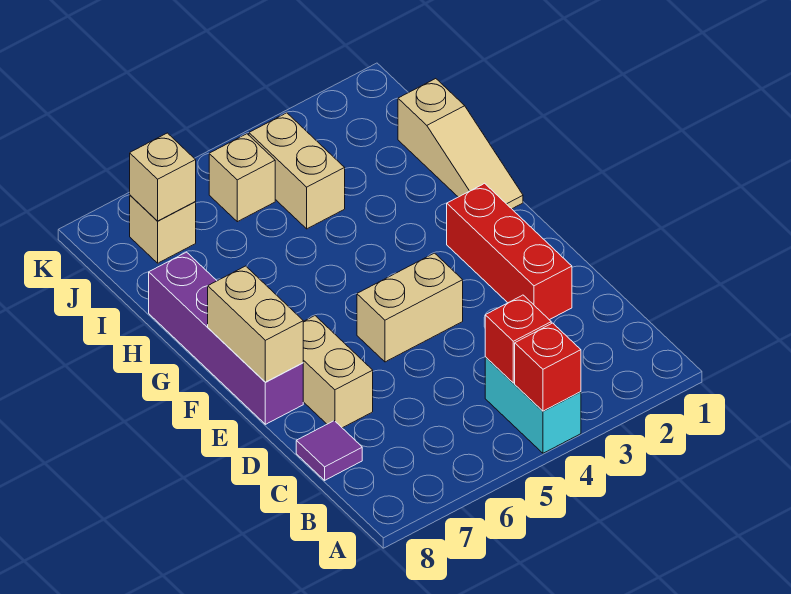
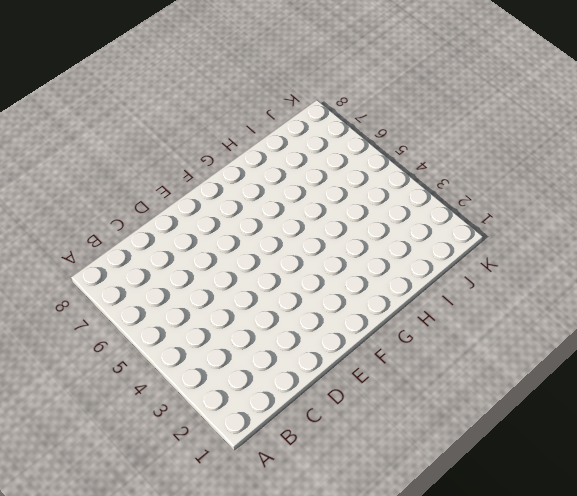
none -> cyan 1x2 brick [485,357,581,453]
none -> purple 1x1 tile [296,421,362,480]
none -> red 1x3 brick [447,183,572,320]

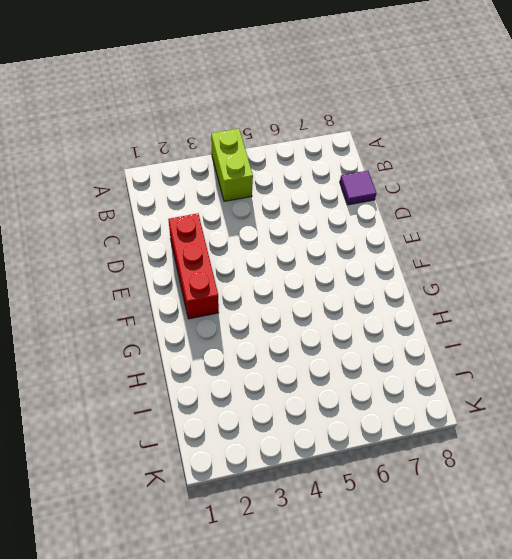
lime 1x2 brick [211,129,253,201] -> cyan 1x2 brick [485,357,581,453]
none -> tan 1x2 brick [303,316,373,428]
none -> tan 1x2 brick [357,253,463,362]
none -> purple 1x4 brick [149,252,303,424]

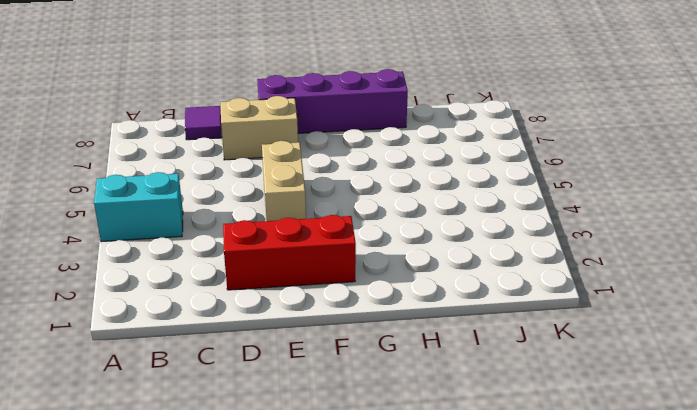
none -> tan 1x3 slope [398,79,523,209]
none -> tan 1x2 brick [249,113,345,229]
none -> tan 1x1 brick [209,134,275,222]

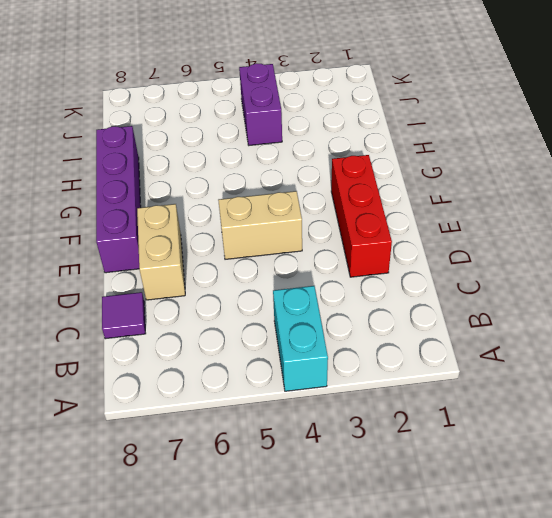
purple 1x2 brick [239,63,282,145] -> tan 1x2 brick [249,113,345,229]
none -> tan 1x3 slope [398,79,523,209]
none -> tan 1x1 brick [209,134,275,222]
none -> tan 1x1 brick [130,195,196,263]

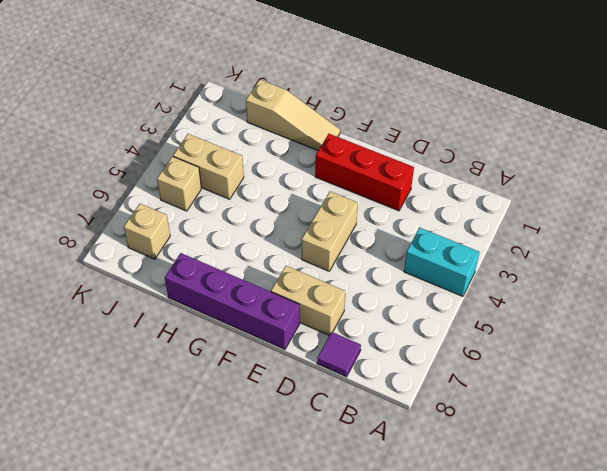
none -> red 1x1 brick [515,323,581,411]
none -> red 1x1 brick [485,295,551,383]
none -> tan 1x2 brick [208,266,303,382]

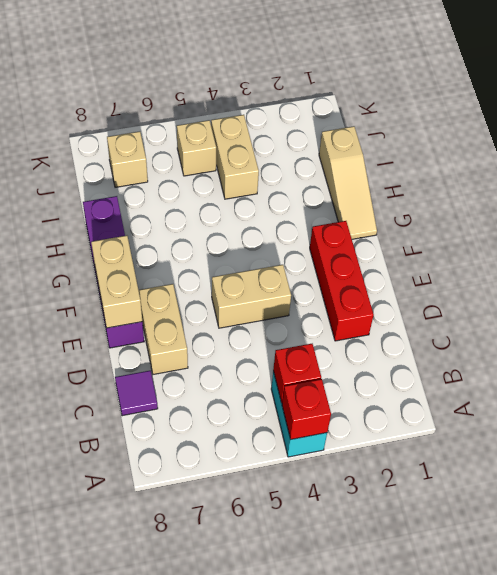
none -> tan 1x1 brick [130,133,196,221]

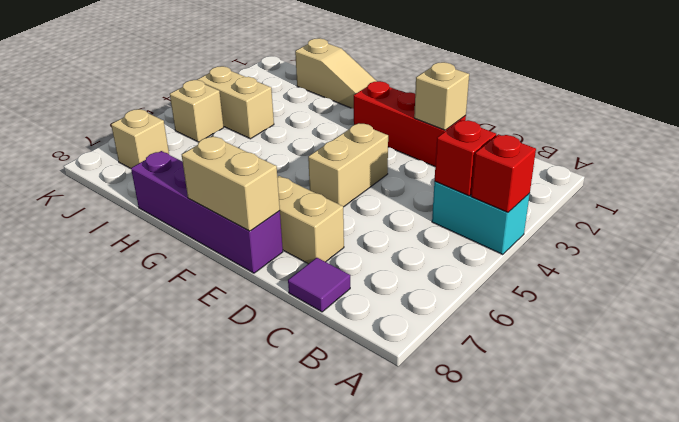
tan 1x1 brick [414,62,469,130] -> tan 1x1 brick moved to [130,133,196,221]

